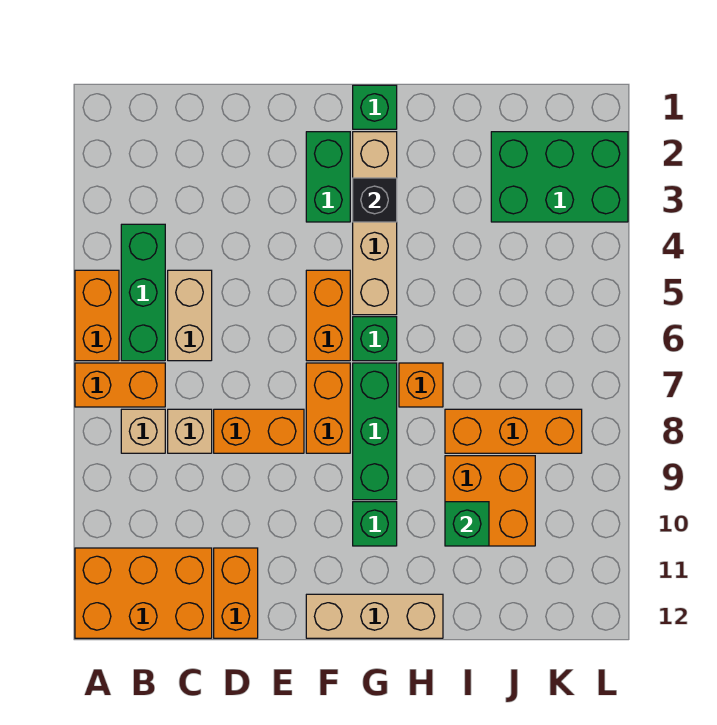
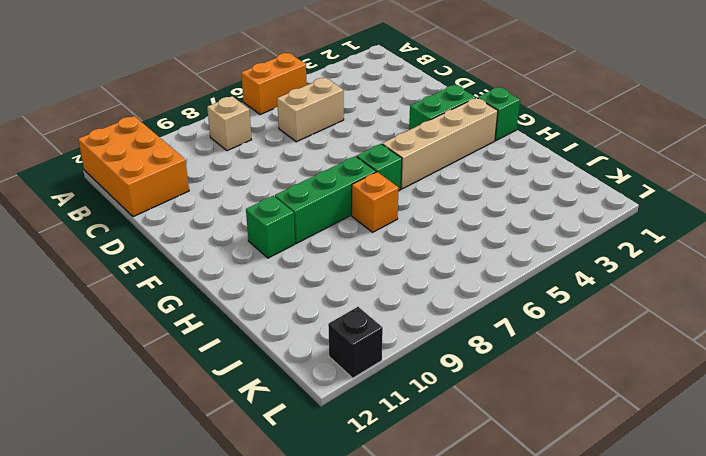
black 1x1 brick [328,307,383,378] -> black 1x1 brick moved to [353,178,397,222]
none -> orange 1x2 brick [75,363,165,407]
none -> green 1x3 brick [121,224,165,361]
none -> tan 1x1 brick [168,409,212,453]

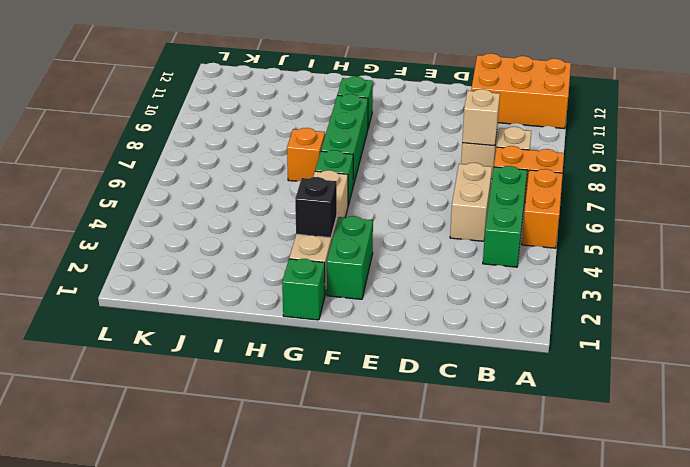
tan 1x1 brick [462,89,500,146] -> none
none -> orange 1x2 brick [214,409,304,453]
none -> orange 1x2 brick [214,548,258,638]
none -> orange 1x2 brick [306,270,350,361]

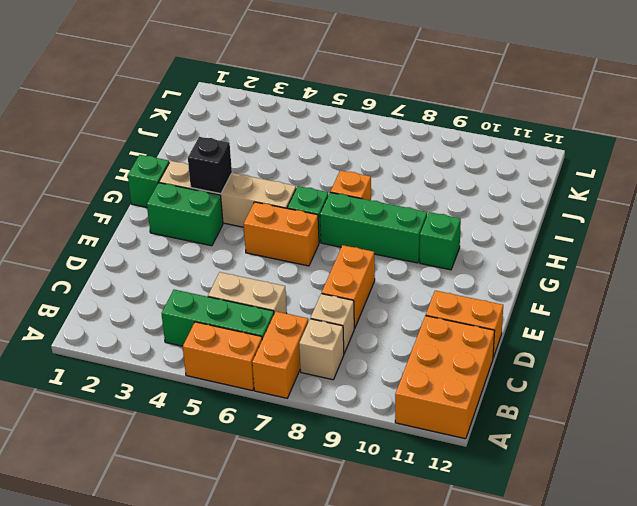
none -> orange 1x2 brick [306,363,350,453]
none -> tan 1x3 brick [306,594,443,638]
none -> orange 1x3 brick [445,409,582,453]

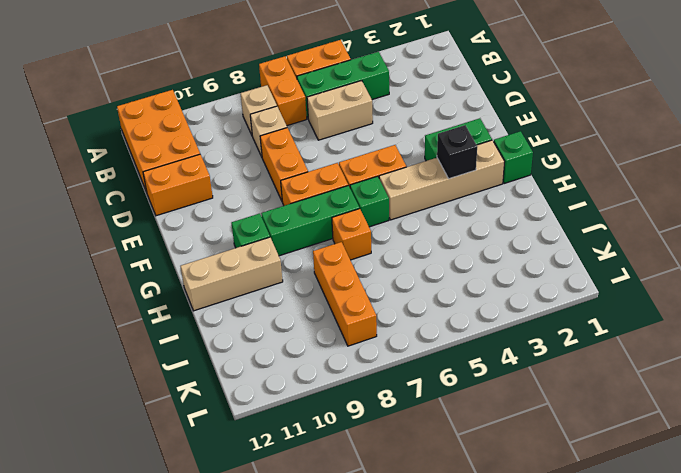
tan 1x3 brick [181,237,283,311] -> tan 1x3 brick turned to [306,594,443,638]
none -> orange 2x2 brick [445,456,535,546]
none -> green 2x3 brick [491,132,628,222]
none -> green 1x1 brick [445,502,489,546]

